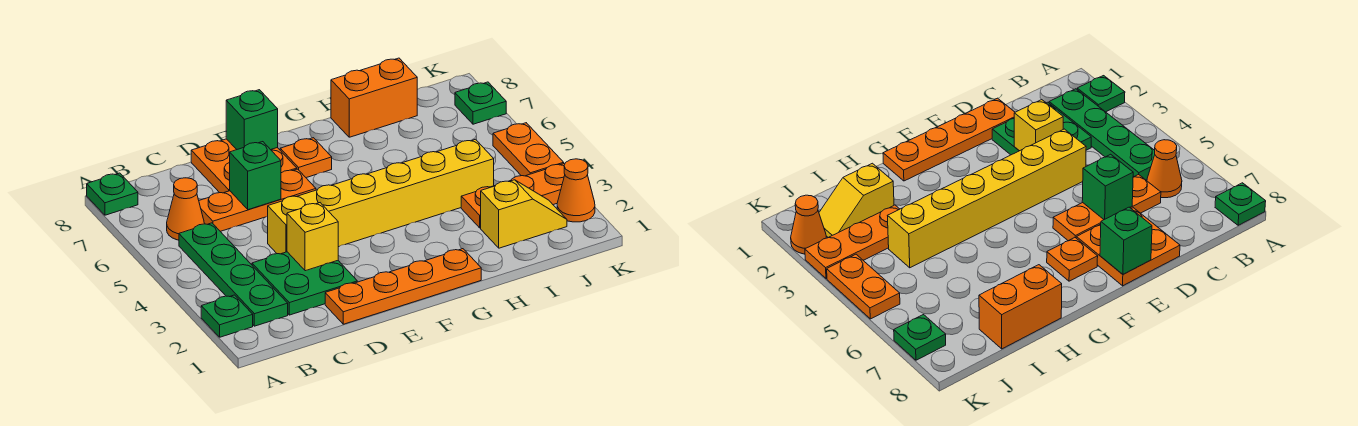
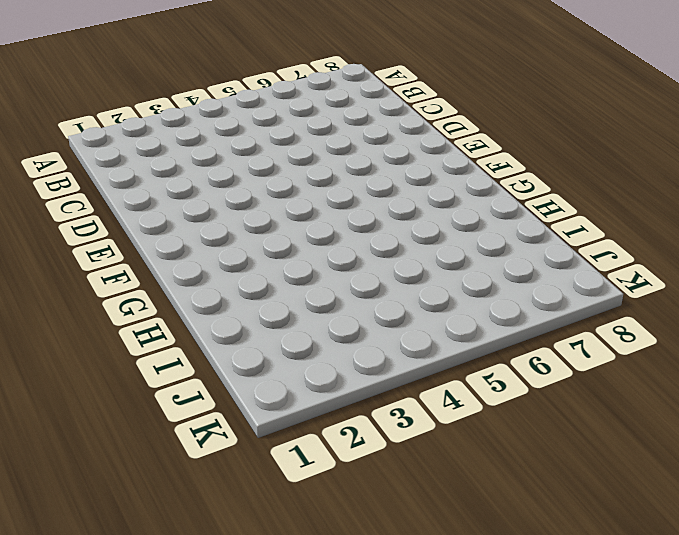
none -> green 1x1 plate [201,295,253,337]
none -> green 1x1 plate [87,173,138,215]
none -> green 1x4 plate [179,223,288,326]

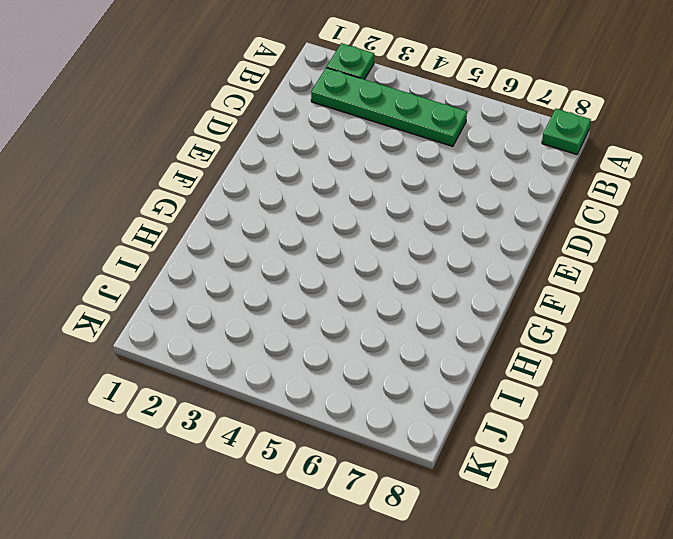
none -> orange 1x1 cone [167,178,204,240]
none -> green 2x2 plate [252,252,357,315]
none -> orange 1x3 plate [199,169,316,231]

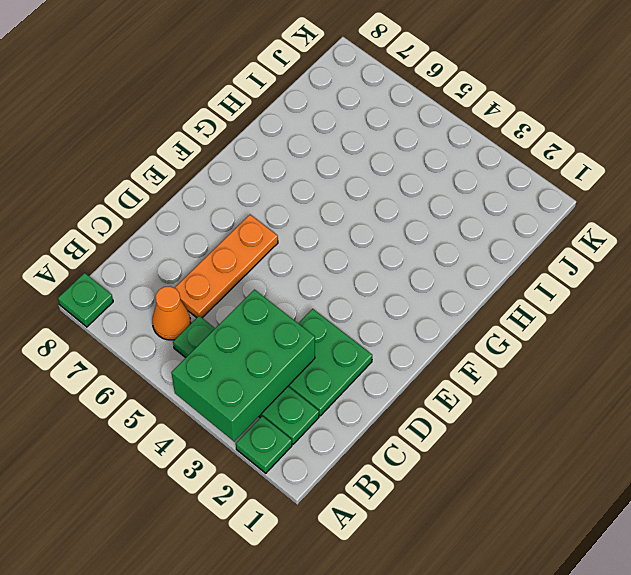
green 2x3 brick [171,290,315,442] -> none
none -> orange 1x4 plate [325,249,481,324]
none -> yellow 1x6 brick [268,139,494,254]
none -> orange 2x2 plate [191,139,297,193]

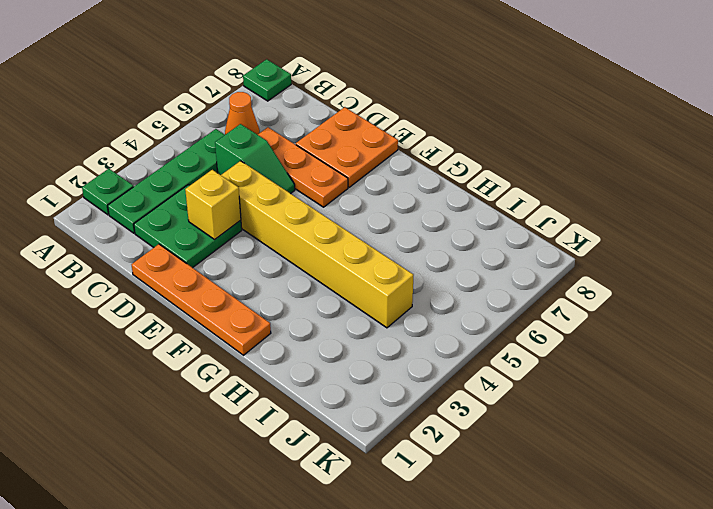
green 1x2 slope [215,124,295,194] -> none
none -> orange 1x1 plate [280,138,332,178]
none -> orange 1x2 brick [331,58,417,137]
none -> yellow 1x2 slope [481,180,567,248]

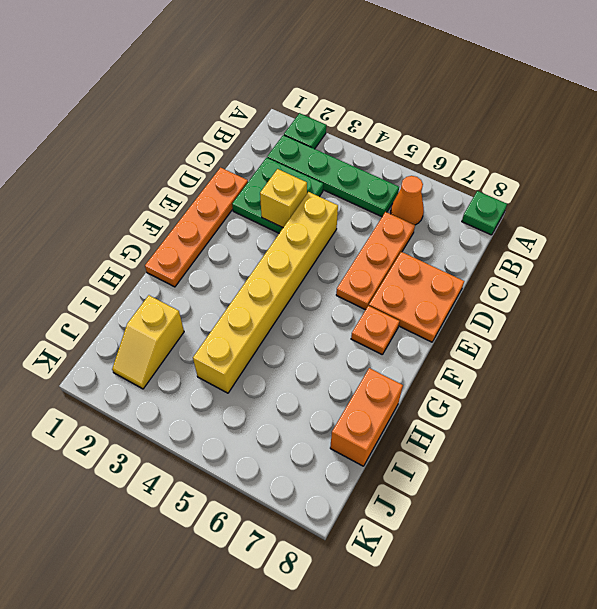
none -> orange 1x3 plate [461,163,565,228]
none -> orange 1x1 cone [557,159,595,222]
none -> orange 1x2 plate [493,123,564,176]

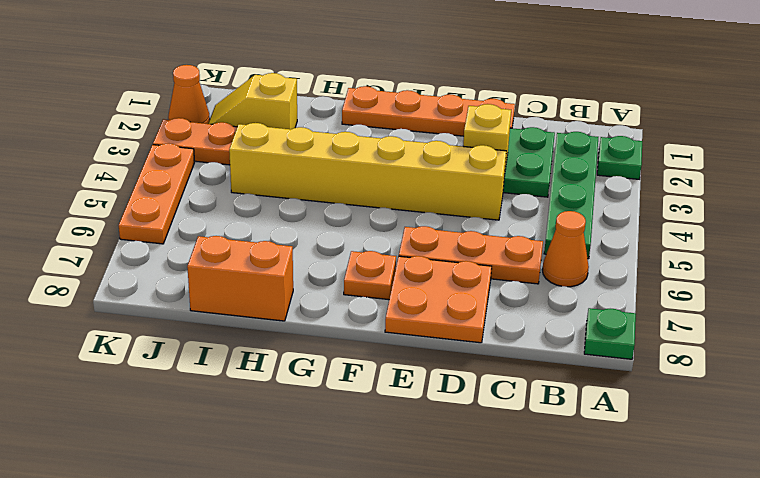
orange 1x3 plate [119,143,195,244] -> orange 1x2 plate [493,123,564,176]
none -> green 1x1 plate [455,82,506,124]
none -> green 1x1 brick [230,142,281,210]
none -> green 1x1 brick [226,90,278,150]

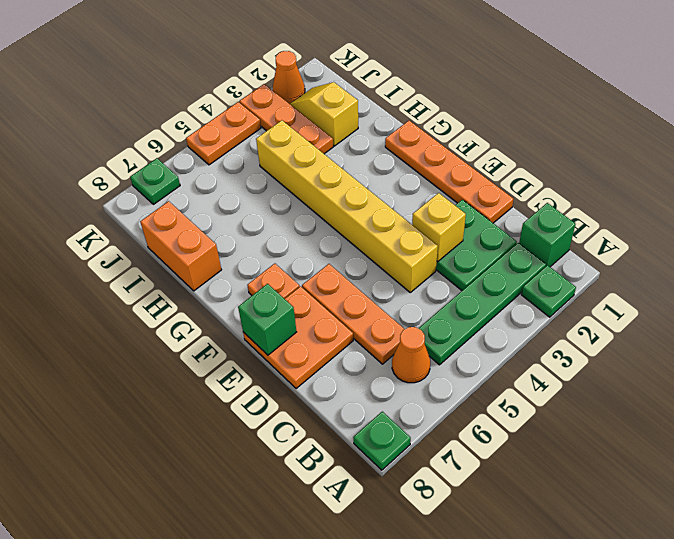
green 1x1 brick [519,203,576,267] -> green 1x1 brick moved to [230,142,281,210]

